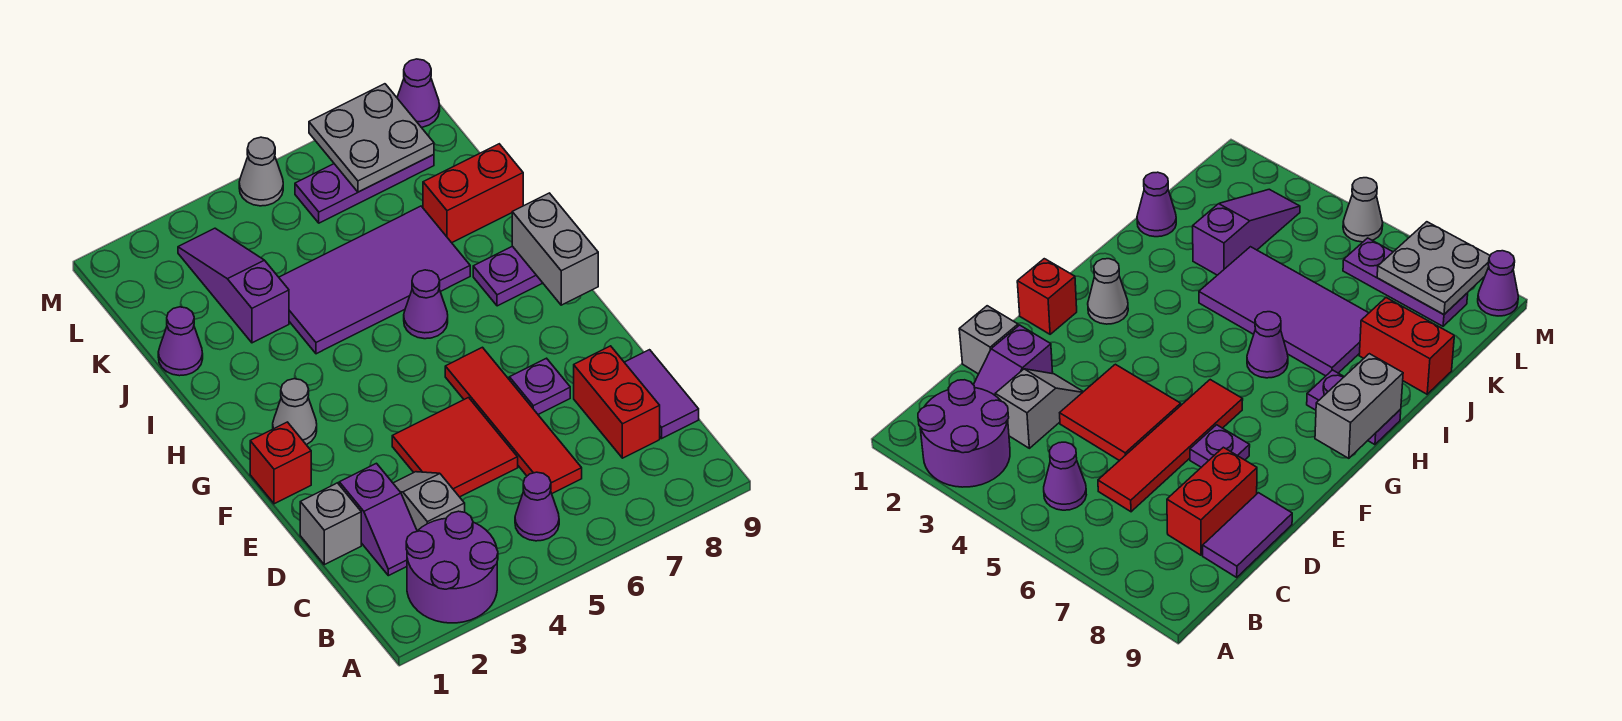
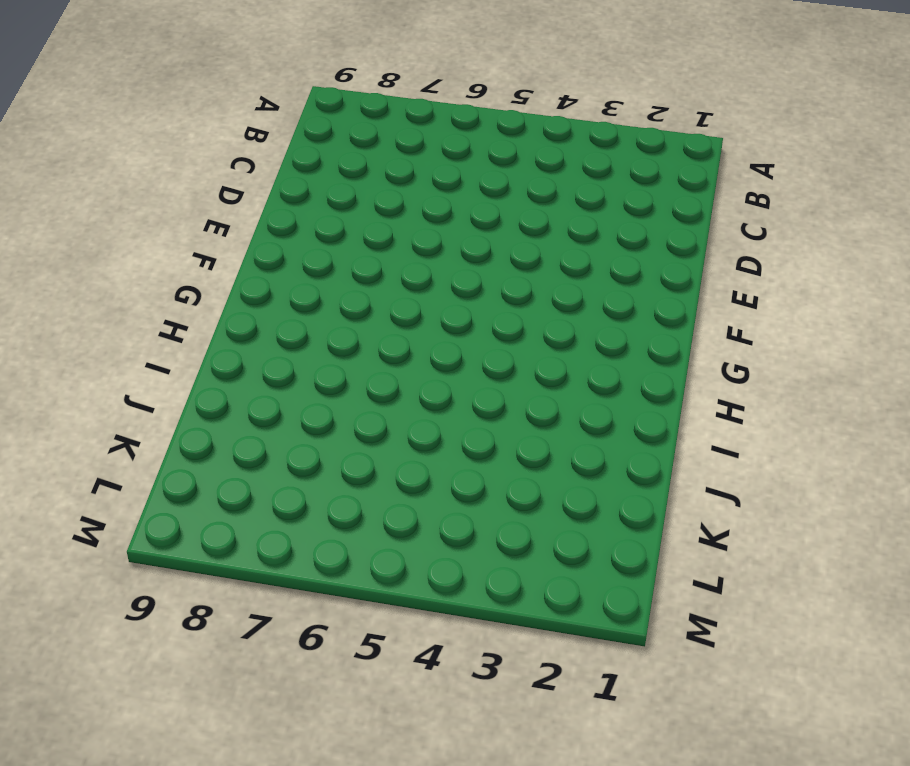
none -> purple 2x2 round brick [406,511,498,623]
none -> purple 1x1 cone [515,472,559,541]
none -> purple 1x2 slope [339,463,417,576]

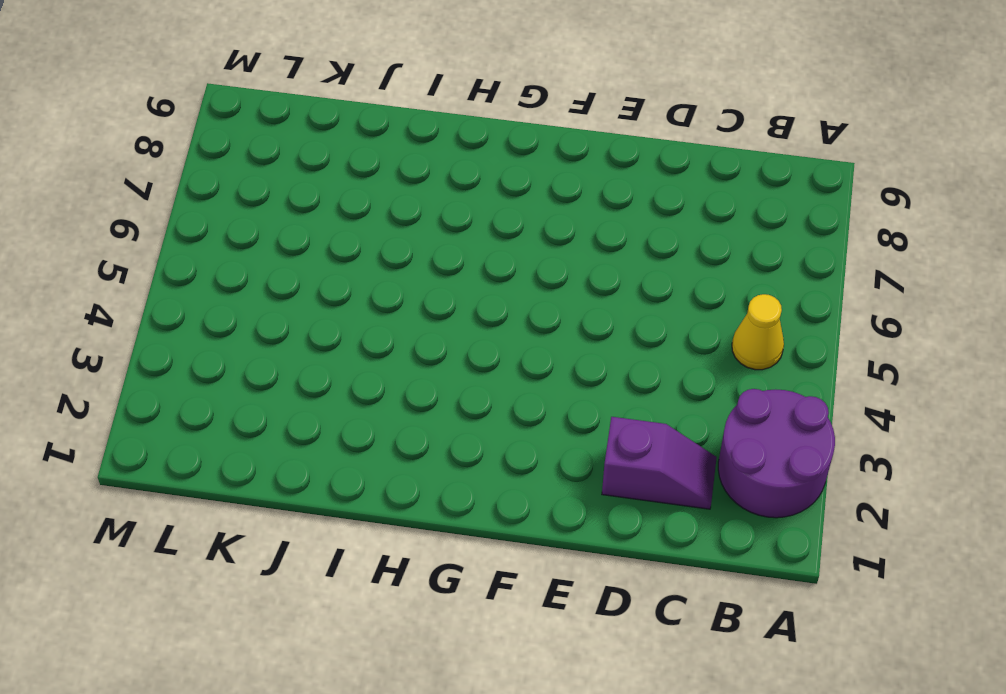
yellow 1x1 cone [732,294,784,370] -> purple 1x1 cone [515,472,559,541]
none -> grey 1x2 slope [393,472,465,531]
none -> red 1x4 tile [445,347,582,493]
none -> red 1x2 brick [574,346,660,458]

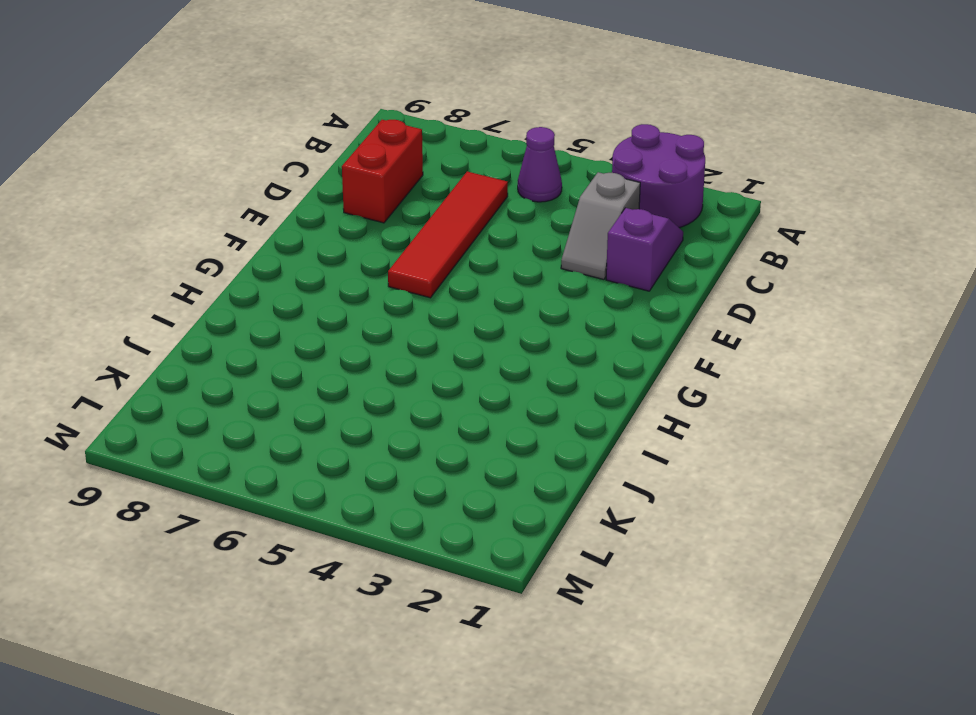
none -> purple 1x2 tile [624,350,699,438]
none -> grey 1x1 brick [300,483,361,565]
none -> red 2x2 tile [392,398,518,497]

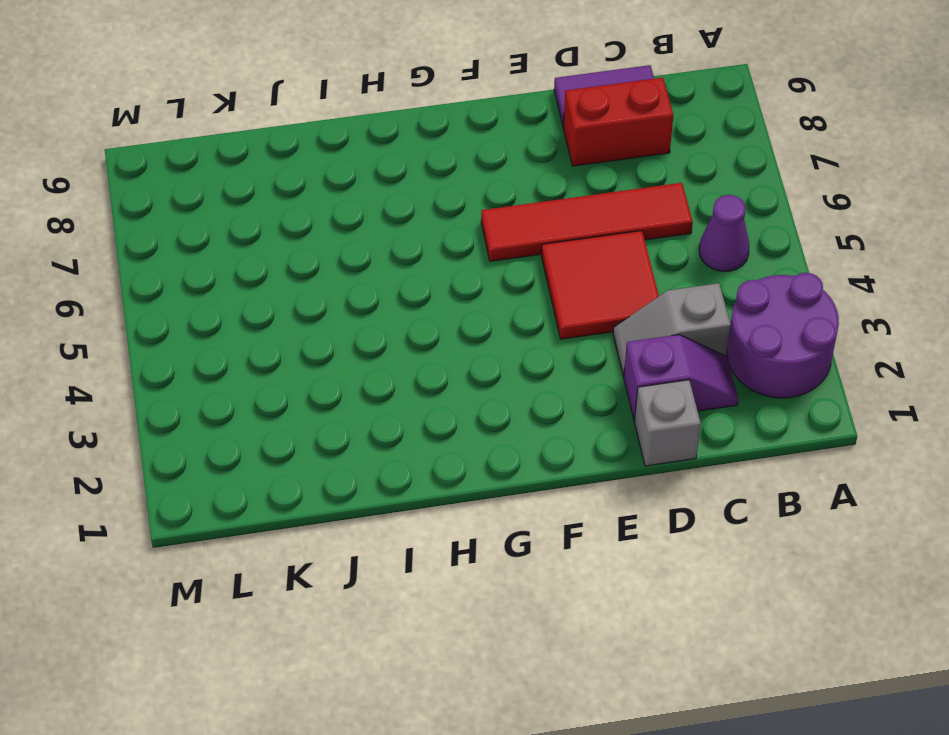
none -> purple 1x1 plate [509,358,570,414]
none -> red 1x1 brick [250,422,311,504]
none -> grey 1x1 cone [273,379,317,445]

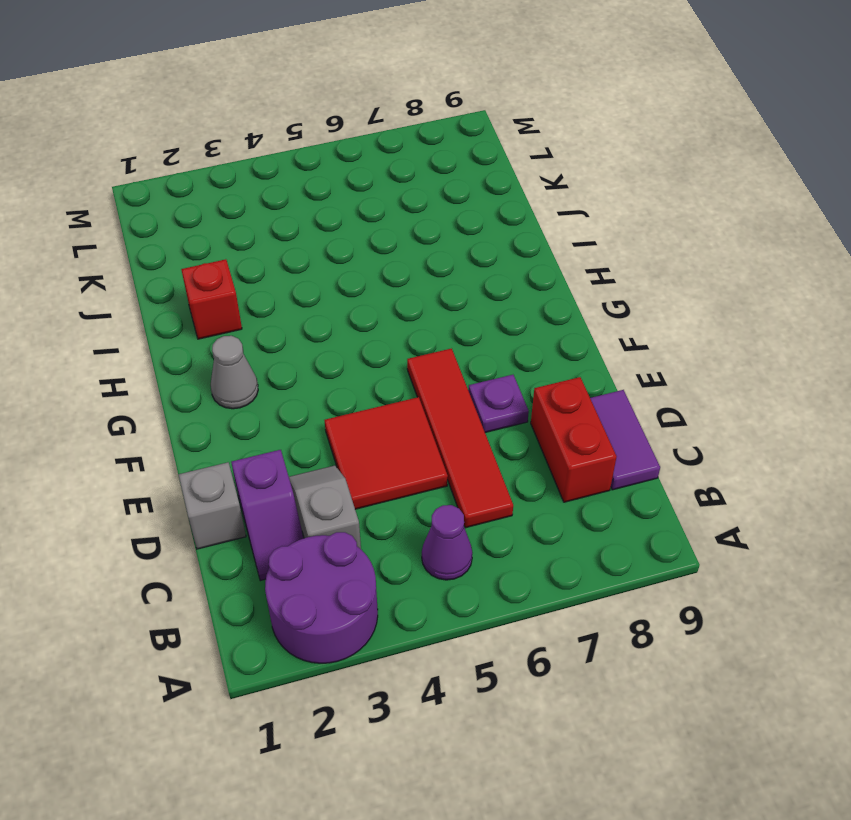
red 1x1 brick [181,259,242,339] -> red 1x1 brick moved to [250,422,311,504]
none -> purple 1x1 cone [404,270,448,339]
none -> purple 1x2 plate [473,246,542,306]
none -> purple 2x4 tile [279,206,470,354]

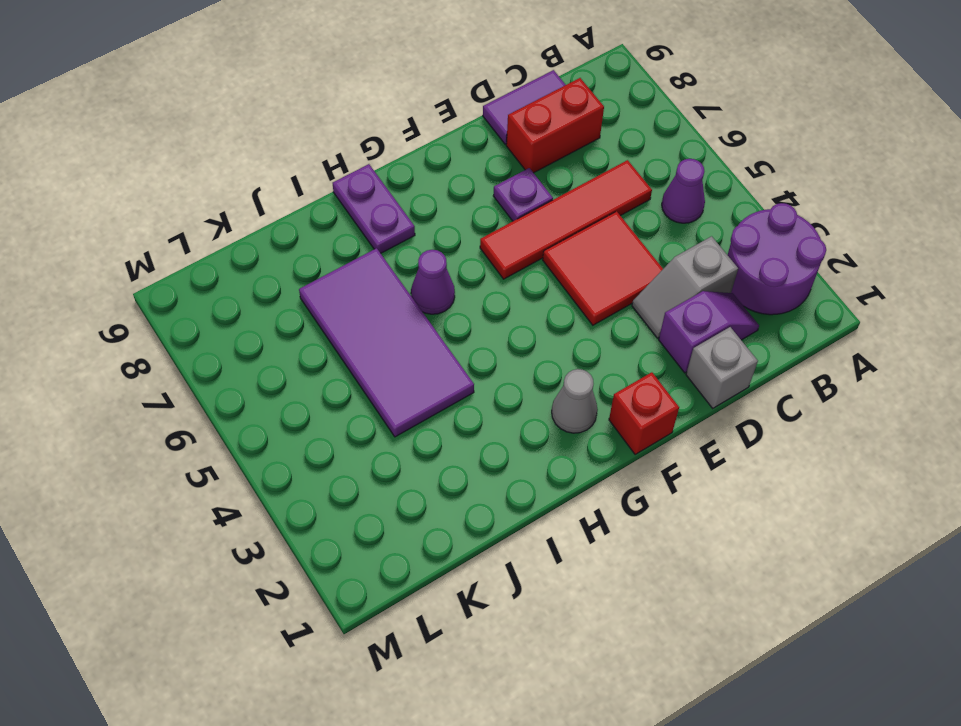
none -> purple 1x1 cone [158,307,203,376]
none -> purple 1x3 slope [178,228,289,343]
none -> red 1x2 brick [423,144,523,243]

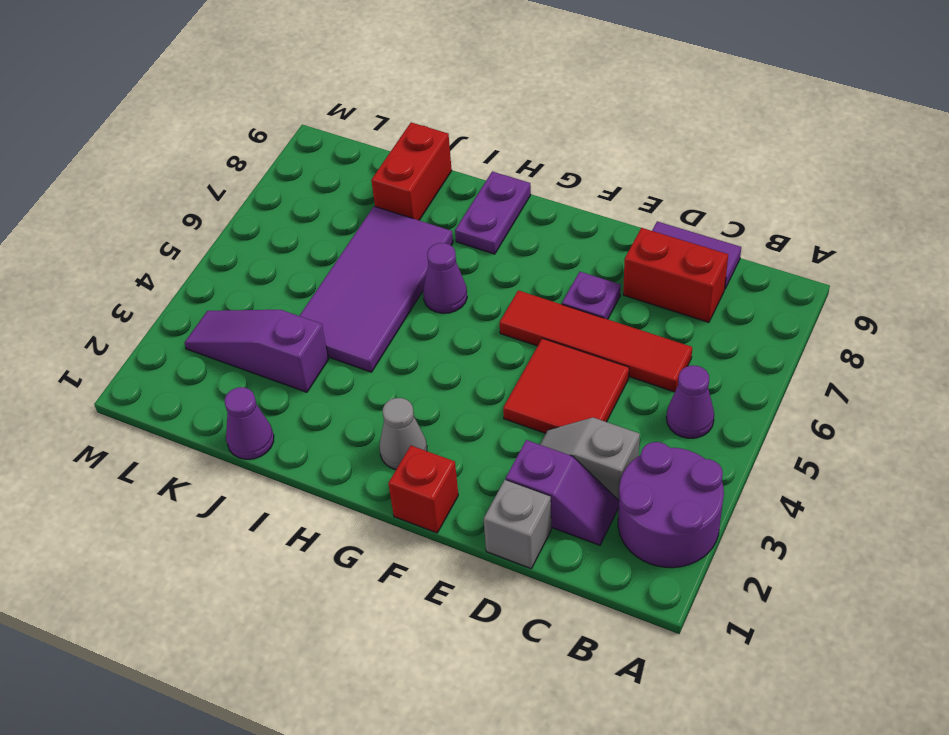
none -> purple 1x3 plate [295,155,434,223]
none -> grey 1x1 cone [239,137,283,206]
none -> purple 1x1 cone [397,59,440,127]

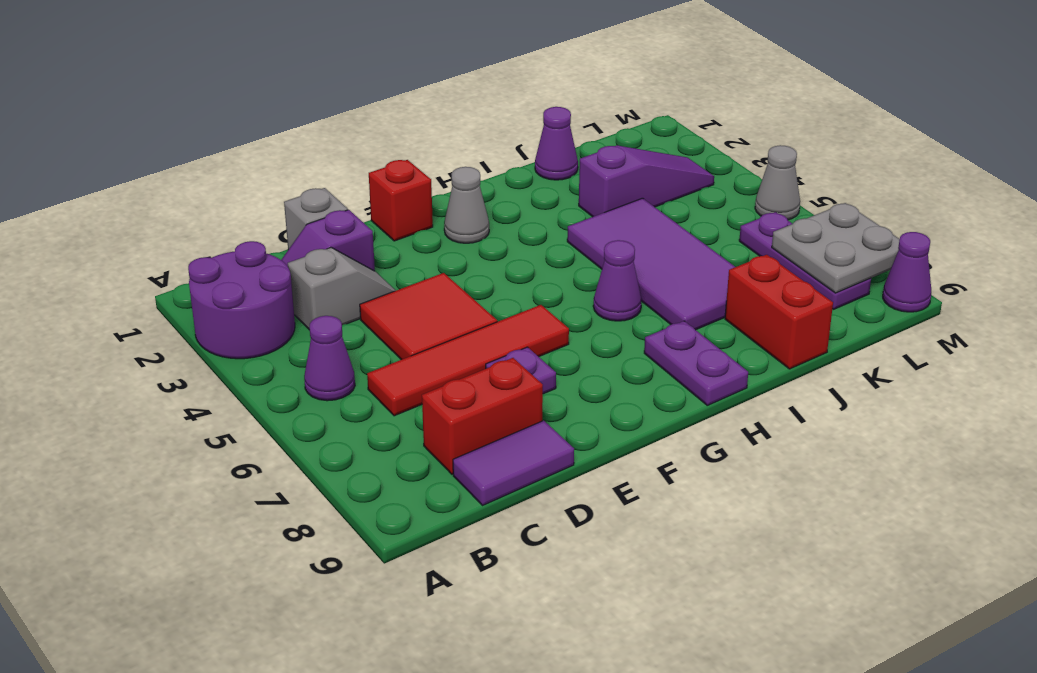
none -> grey 1x2 brick [512,193,598,305]

